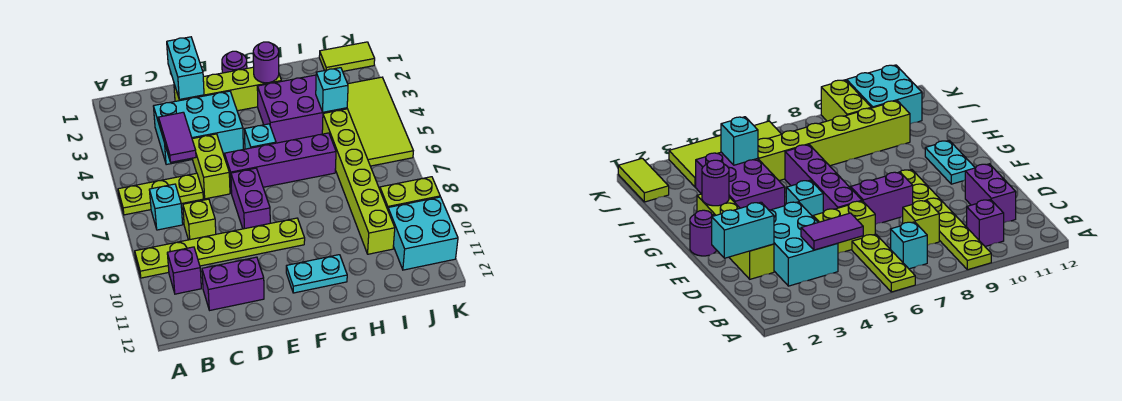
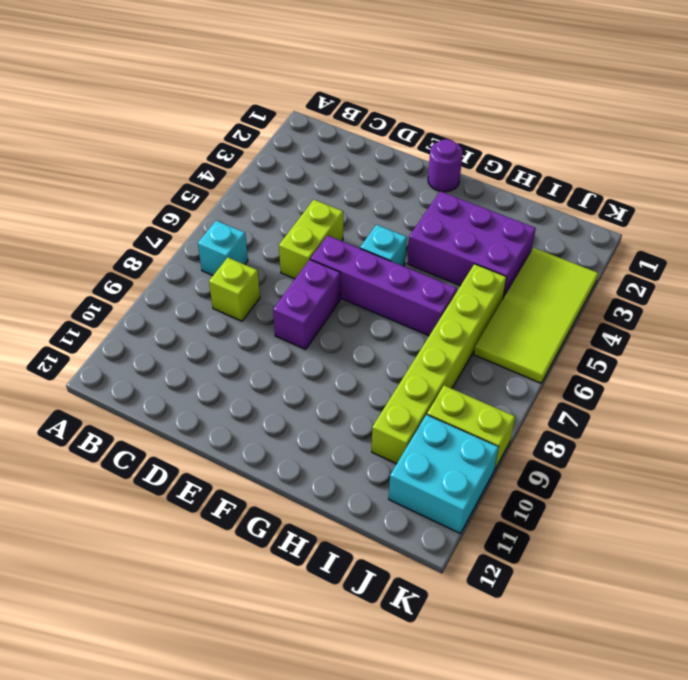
none -> lime 1x3 plate [118,173,203,215]
none -> lime 1x6 plate [135,218,305,278]
none -> purple 1x1 brick [167,247,201,294]

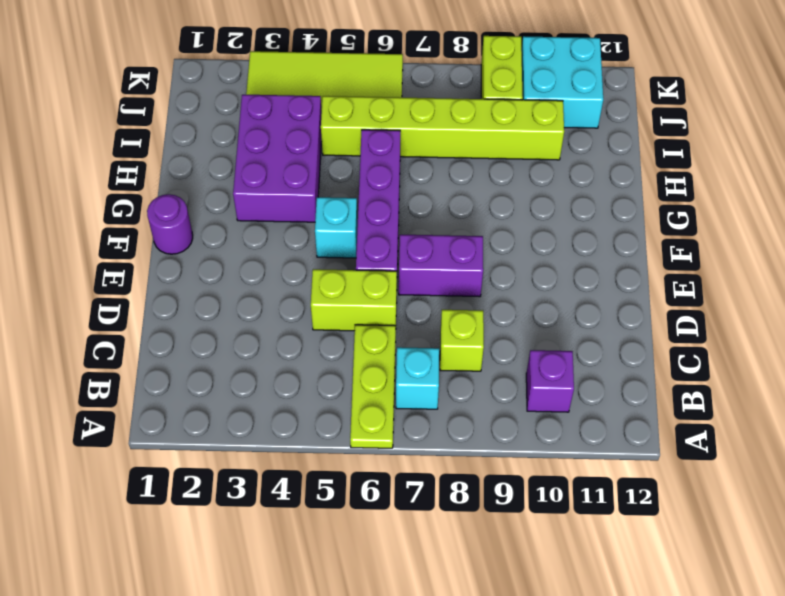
none -> lime 1x6 plate [135,218,305,278]
none -> cyan 2x3 brick [153,91,243,165]
none -> purple 1x2 brick [202,257,264,310]

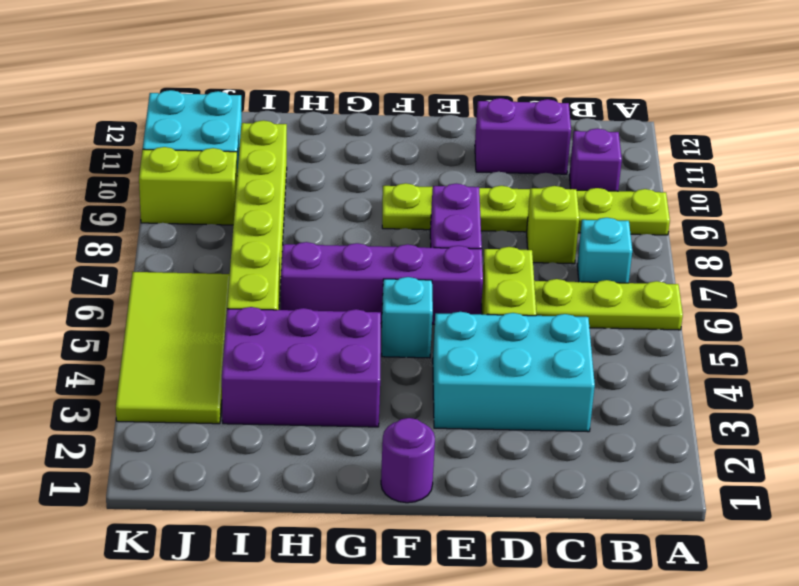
none -> lime 1x4 brick [174,67,281,111]
none -> cyan 1x2 plate [286,255,347,293]
none -> lime 1x2 tile [319,42,375,71]

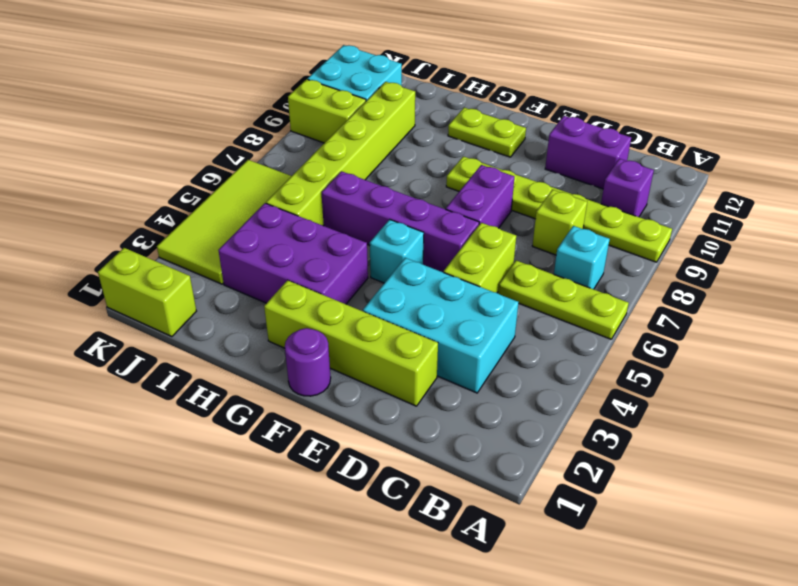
lime 1x2 plate [448,108,526,157] -> cyan 1x2 plate [286,255,347,293]
lime 1x2 brick [98,248,196,337] -> lime 1x2 tile [319,42,375,71]
none -> purple 1x2 tile [159,112,196,162]
none -> cyan 1x2 brick [167,37,204,99]
none -> purple 1x1 round brick [253,42,279,83]

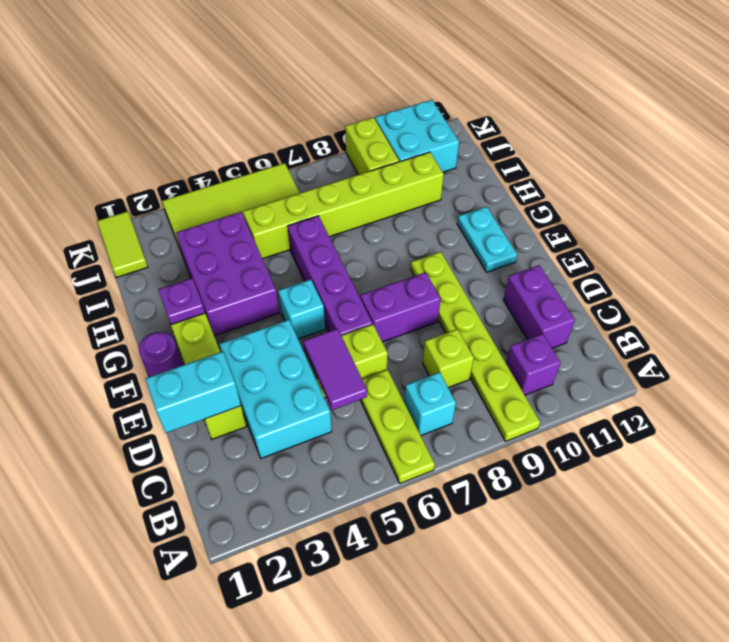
purple 1x2 tile [304,329,367,410] -> purple 1x2 tile turned to [159,112,196,162]
purple 1x1 plate [158,278,205,325] -> purple 1x1 round brick [253,42,279,83]
none -> cyan 1x1 brick [316,68,348,112]

